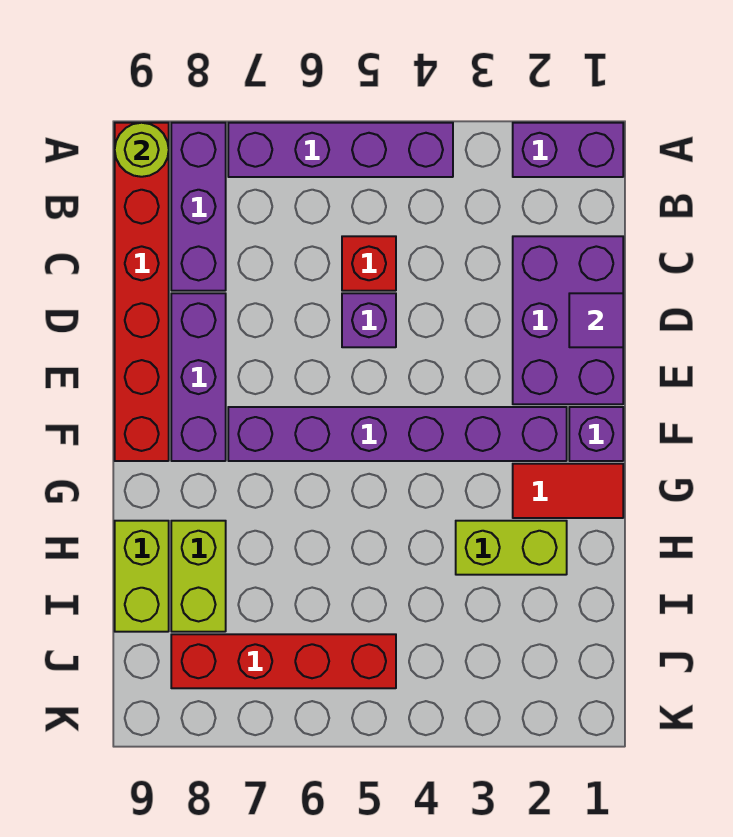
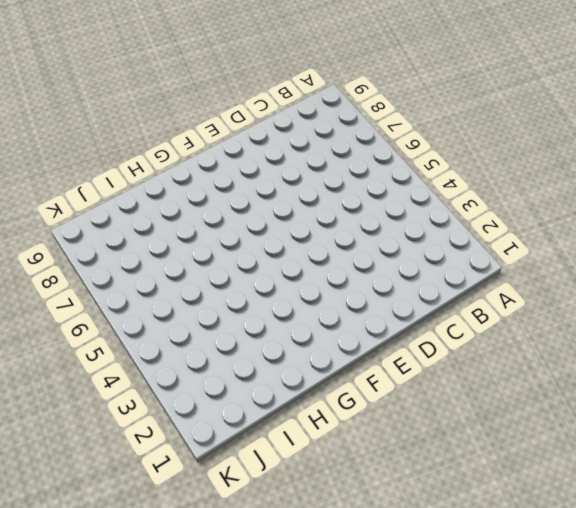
none -> purple 1x2 brick [513,123,623,177]
none -> purple 1x4 brick [228,123,453,177]
none -> purple 1x3 brick [171,123,226,291]

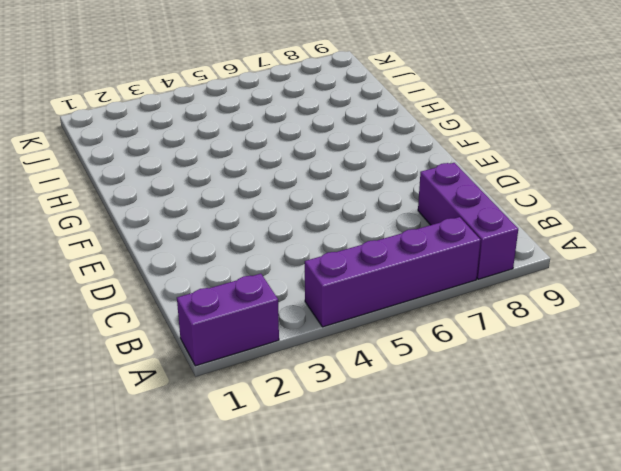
none -> red 1x6 brick [115,123,169,461]
none -> purple 2x3 brick [513,236,623,404]
none -> red 1x1 brick [342,236,396,291]

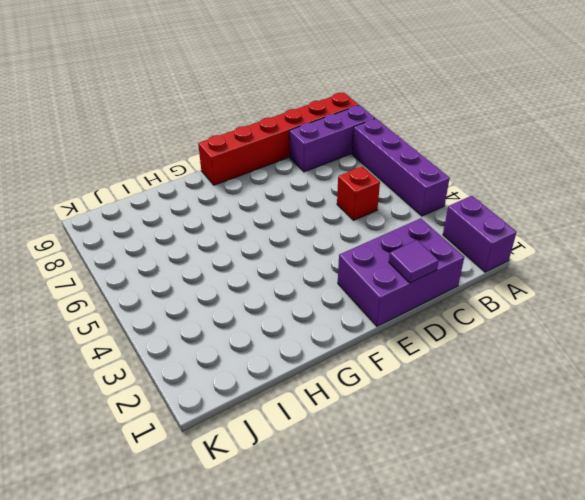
none -> purple 1x1 brick [342,293,396,347]
none -> purple 1x3 brick [171,293,226,461]
none -> purple 1x1 brick [569,407,623,461]

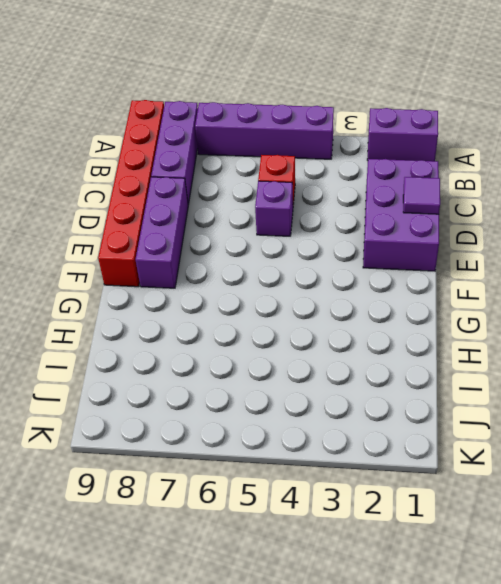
none -> purple 1x1 brick [569,407,623,461]
none -> purple 1x6 brick [228,407,567,461]
none -> red 1x2 tile [513,464,623,518]

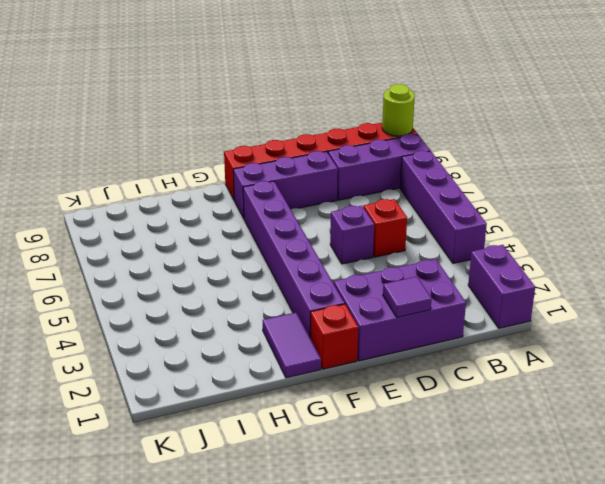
red 1x1 brick [310,304,358,369] -> purple 1x1 brick [569,407,623,461]
purple 1x2 tile [263,313,321,378] -> red 1x2 tile [513,464,623,518]
none -> lime 1x2 brick [456,521,567,575]
none -> lime 1x2 brick [171,521,226,632]
none -> lime 1x2 brick [115,521,169,632]

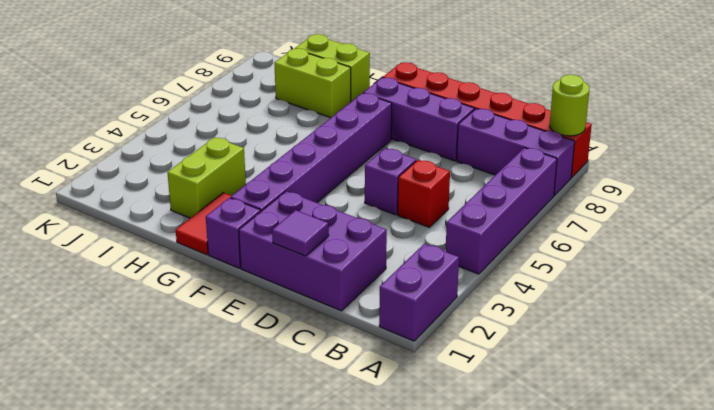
none -> red 1x4 brick [171,634,396,688]

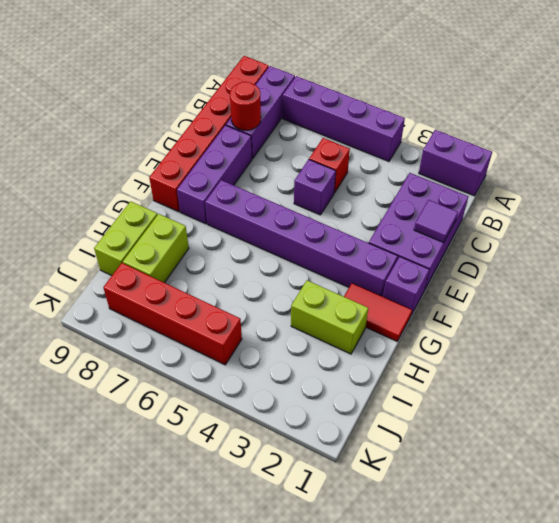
red 1x1 round brick [230,82,261,130] -> none
none -> lime 1x1 round brick [115,123,169,177]

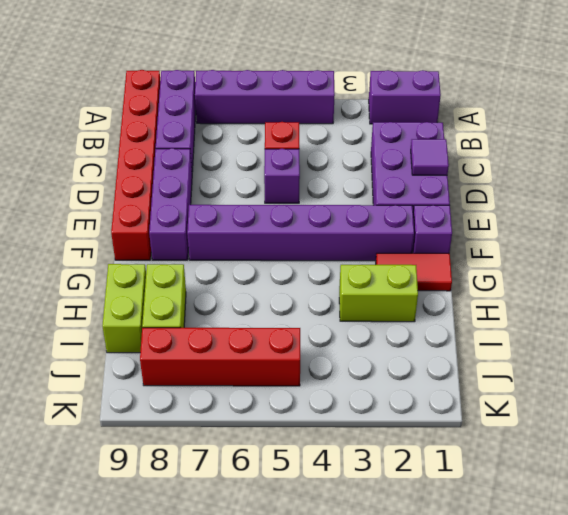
none -> lime 1x1 round brick [115,123,169,177]

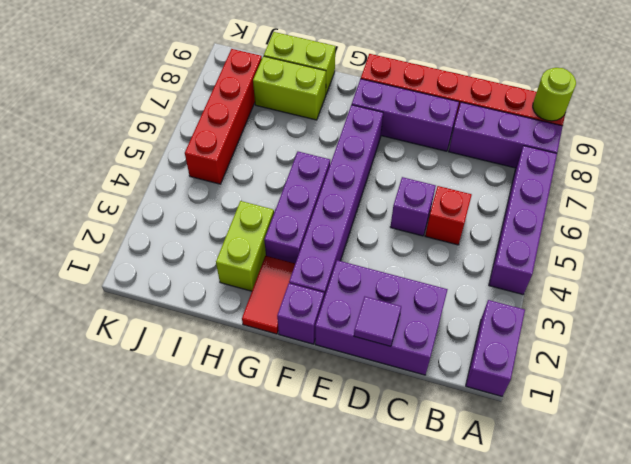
purple 1x3 brick [264,152,330,263] -> none

